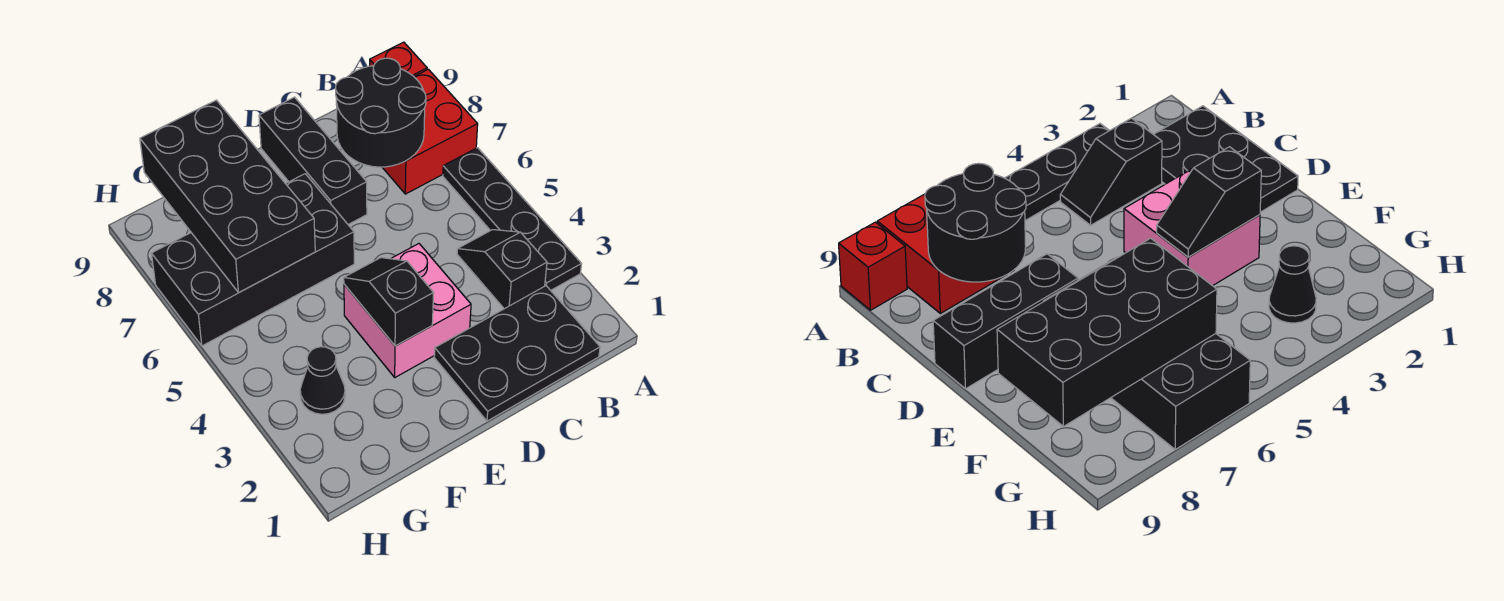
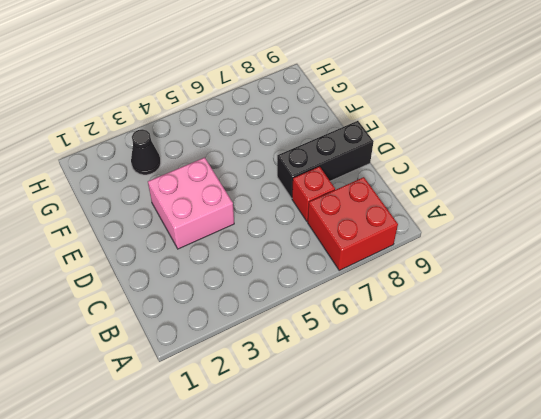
red 1x1 brick [292,167,335,221] -> red 1x1 brick moved to [370,42,427,76]
none -> black 1x4 plate [443,148,582,290]
none -> black 2x3 plate [434,286,600,421]
none -> black 1x2 slope [457,230,547,309]

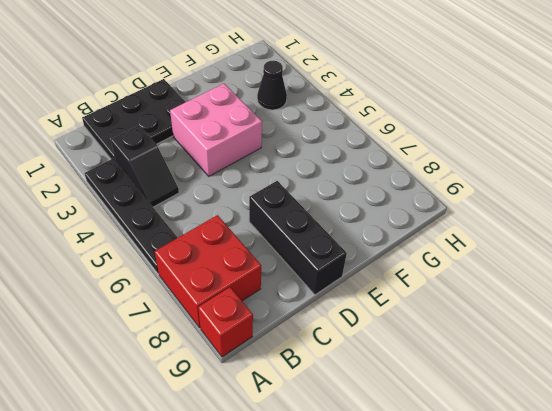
none -> black 2x4 brick [152,174,354,346]
none -> black 2x2 round brick [336,58,426,167]
none -> black 1x2 slope [344,258,434,346]

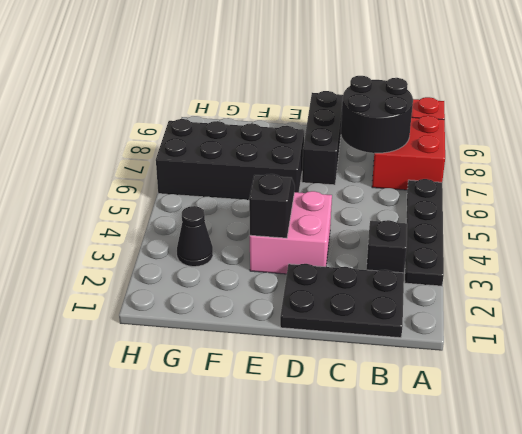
none -> black 2x4 brick [140,100,315,293]

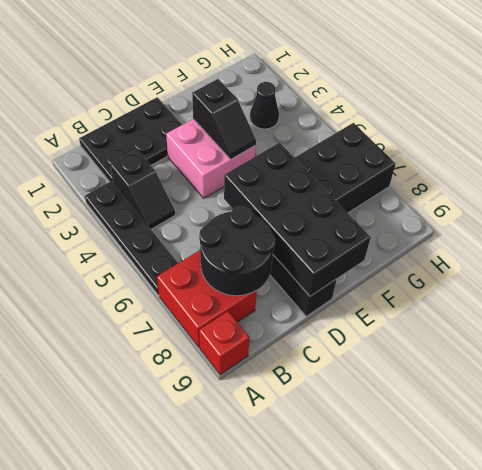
black 2x4 brick [224,143,371,296] -> black 2x4 brick moved to [140,100,315,293]

